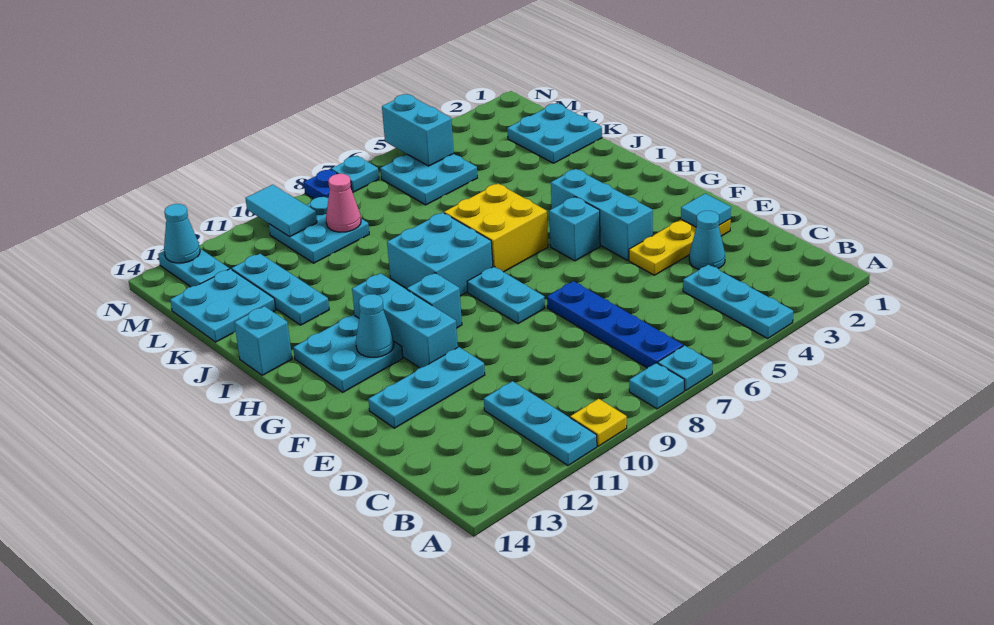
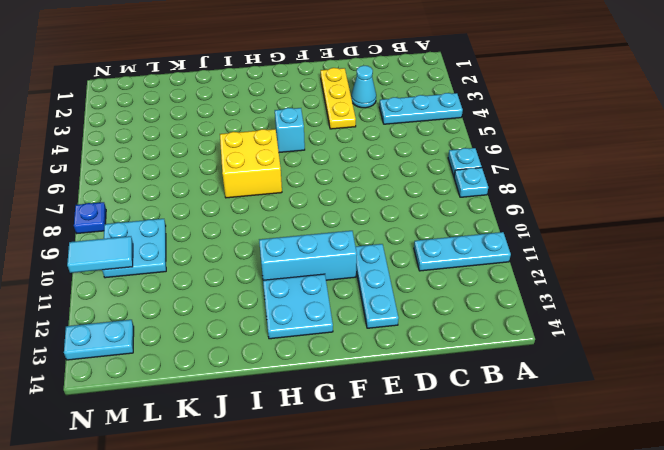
none -> yellow 1x1 plate [570,399,627,446]
none -> blue 1x4 plate [547,281,683,368]
none -> cyan 1x3 brick [551,169,653,260]
none -> cyan 1x2 plate [467,267,545,324]

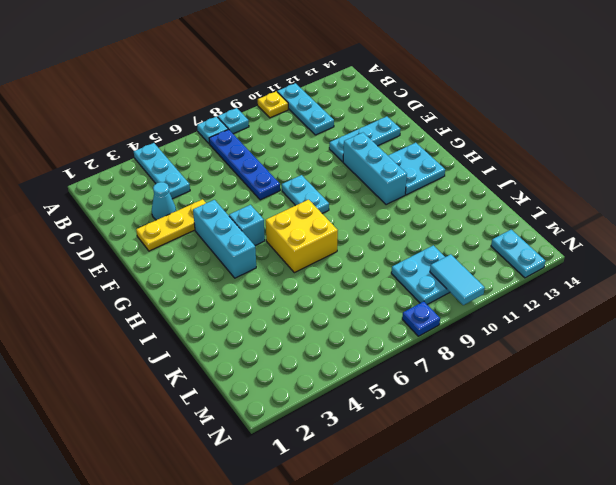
none -> cyan 1x1 brick [407,273,462,328]
none -> cyan 2x2 brick [387,213,493,296]
none -> cyan 1x1 brick [234,306,292,375]
none -> cyan 1x3 plate [232,254,329,325]

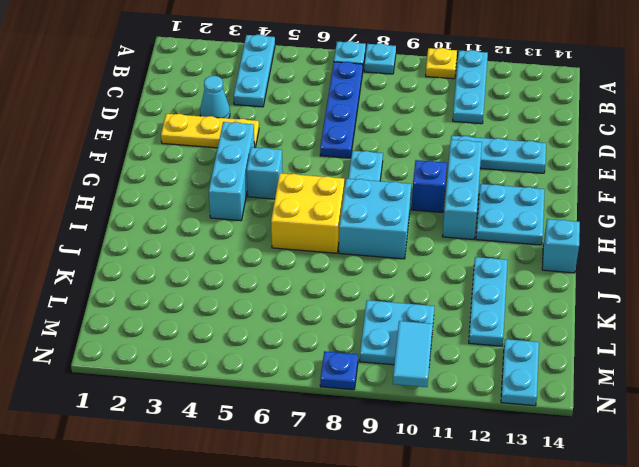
blue 1x1 brick [412,160,447,213] -> cyan 1x1 brick [407,273,462,328]
none -> cyan 2x2 plate [507,103,602,163]
none -> cyan 2x2 plate [170,269,276,342]
none -> cyan 2x2 plate [380,154,477,205]
none -> cyan 1x1 plate [331,156,379,192]

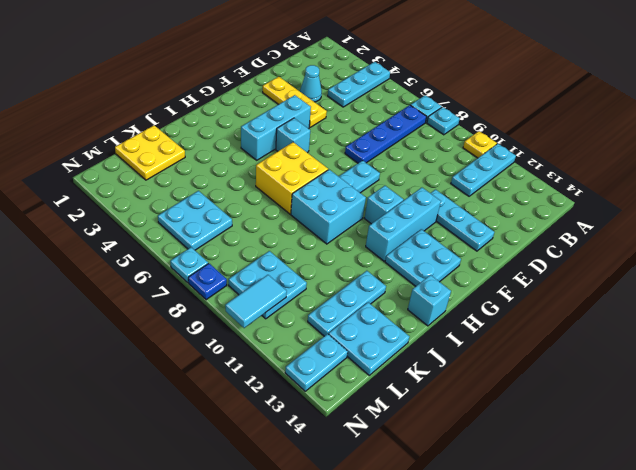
yellow 2x2 plate [115,125,185,180] -> cyan 2x2 plate [507,103,602,163]
none -> cyan 1x1 tile [681,194,731,227]
none -> cyan 1x1 cone [356,294,394,357]
none -> pink 1x1 cone [326,174,361,232]
none -> cyan 1x2 brick [382,94,454,166]

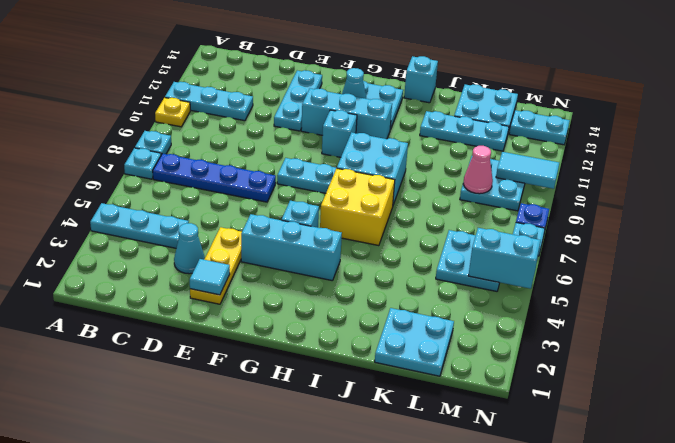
none -> cyan 1x1 cone [164,204,200,263]

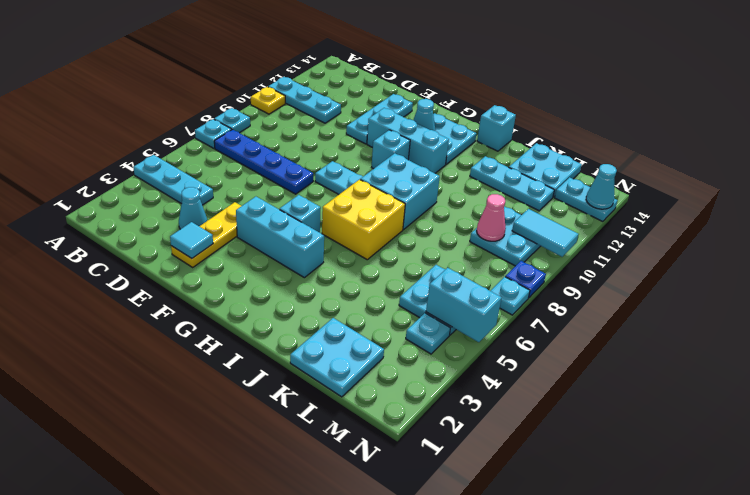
cyan 1x1 plate [406,313,450,354] -> none

